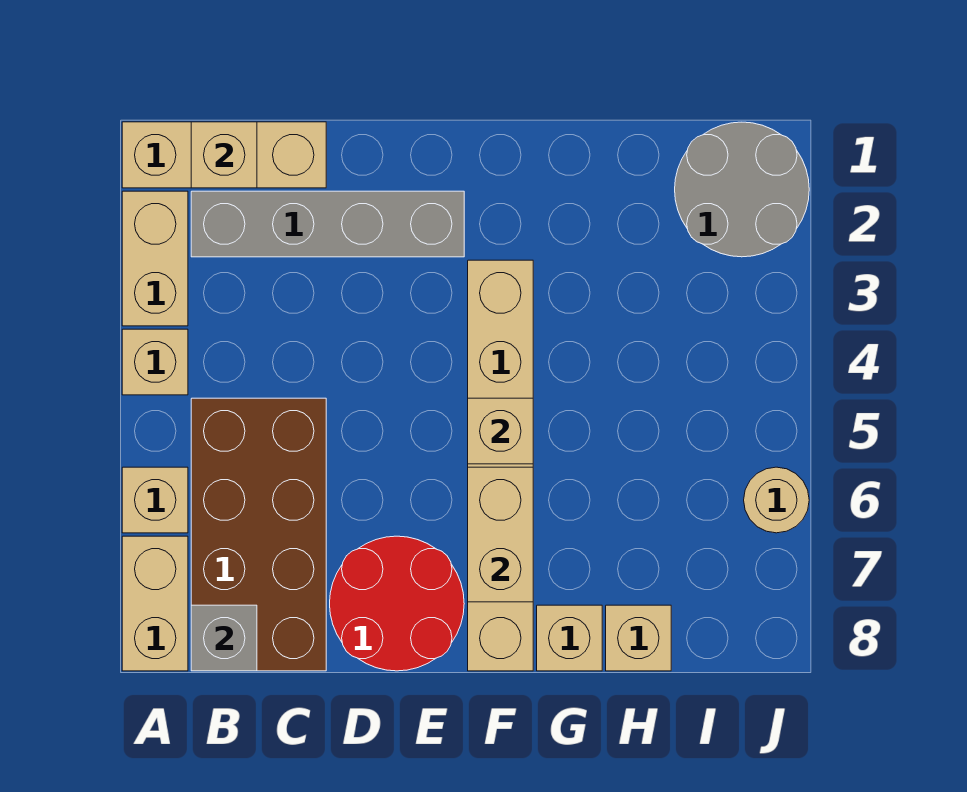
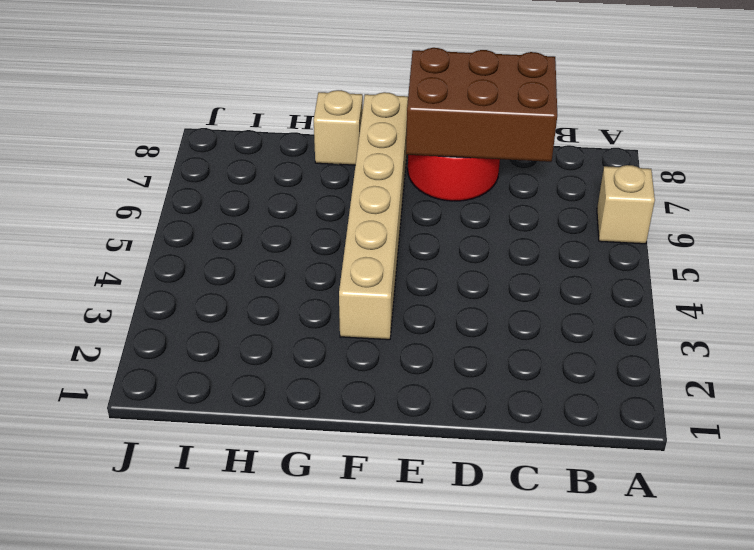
brown 2x3 brick [406,48,557,162] -> none
none -> tan 1x3 brick [122,122,326,188]
none -> tan 1x2 brick [122,191,188,326]
none -> tan 1x1 brick [122,329,188,395]

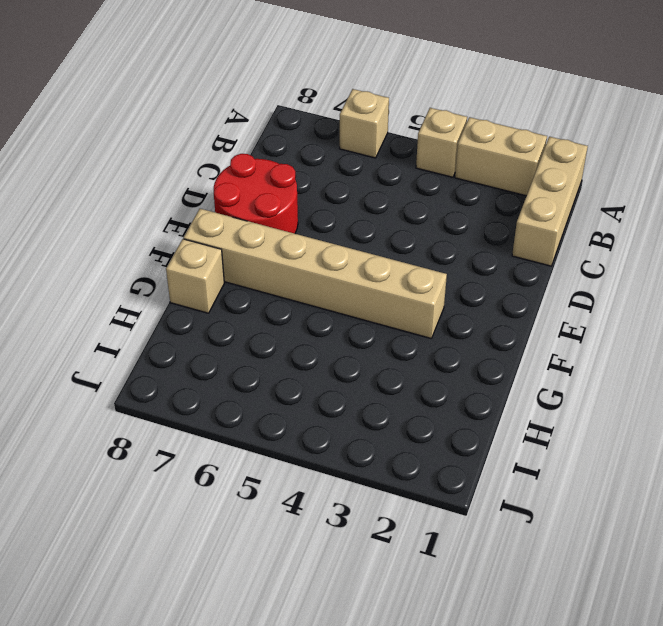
none -> tan 1x2 brick [122,536,188,671]
none -> grey 1x4 brick [191,191,464,257]
none -> brown 2x4 brick [191,398,326,671]

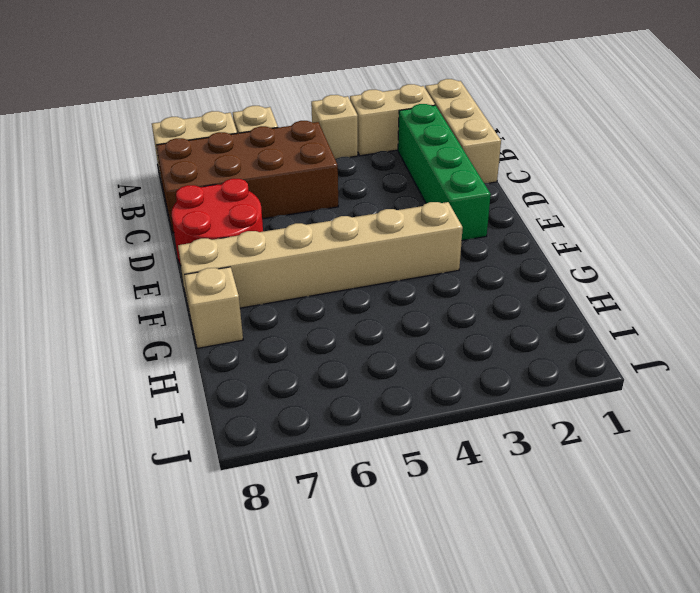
green 1x4 brick [398,104,491,240] -> grey 1x4 brick [191,191,464,257]
none -> tan 1x1 brick [606,605,671,671]
none -> grey 2x2 round brick [675,122,809,257]
none -> tan 1x1 round brick [744,467,809,533]

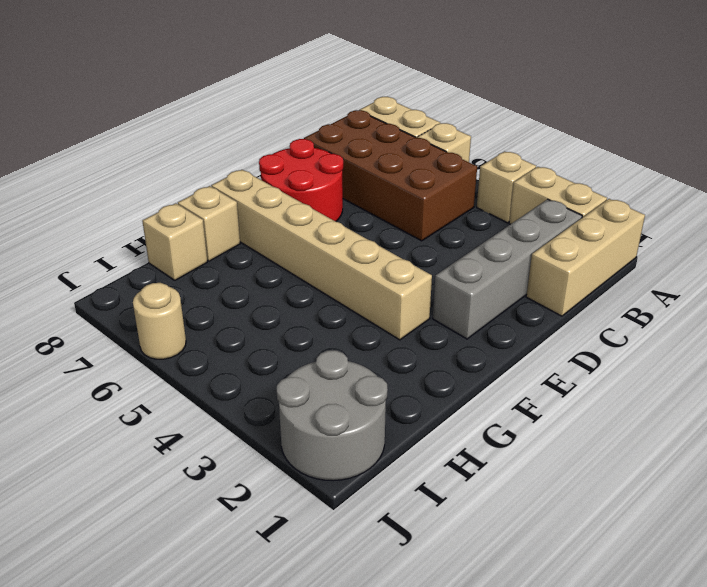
none -> tan 1x1 brick [191,122,257,188]
none -> grey 1x1 brick [191,605,257,671]
none -> tan 1x1 brick [468,398,533,464]

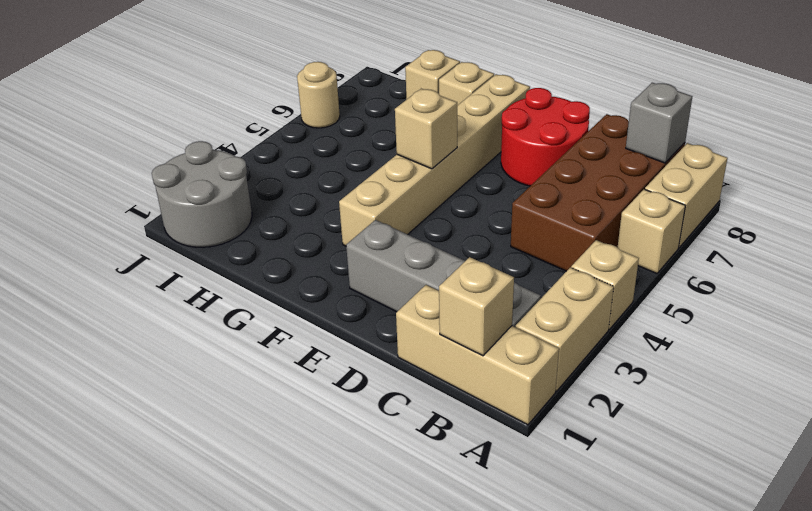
none -> tan 1x2 brick [468,467,533,602]

